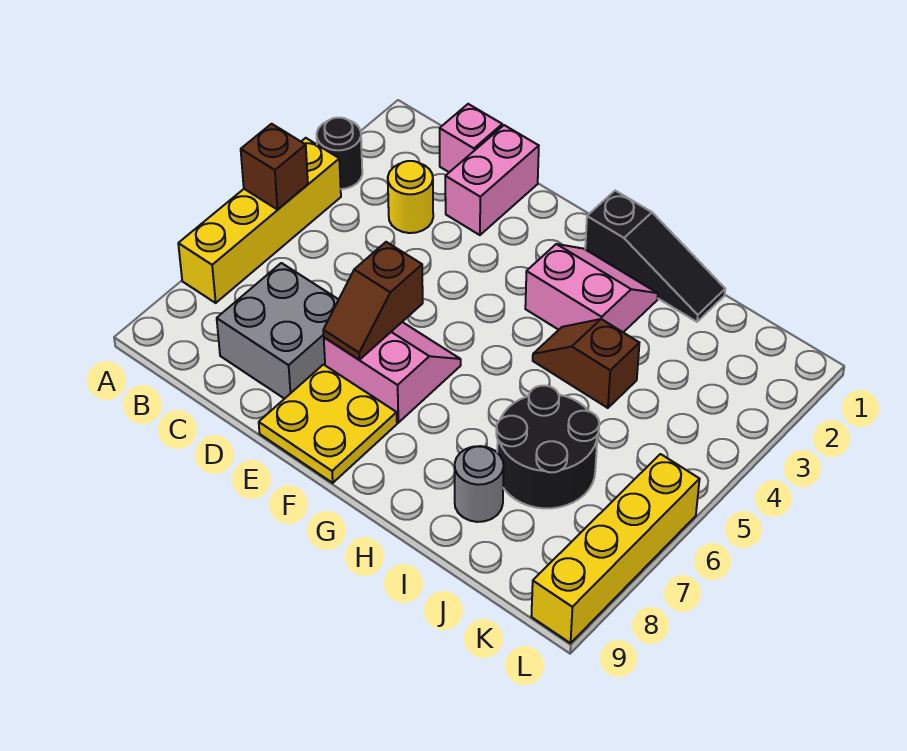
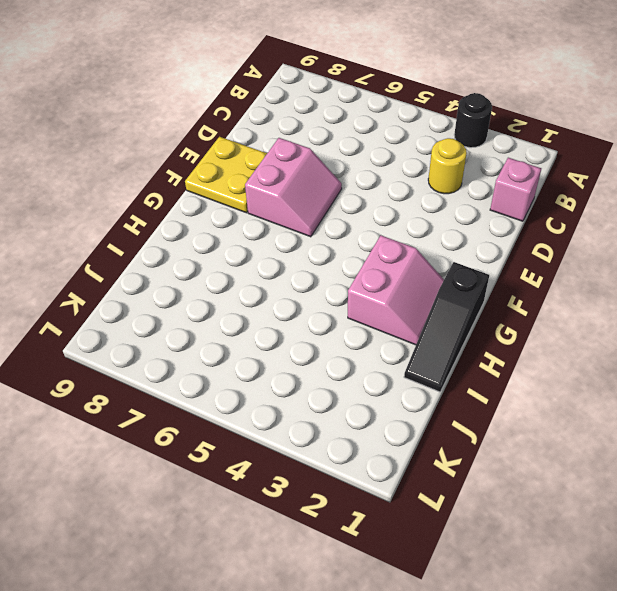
none -> yellow 1x4 brick [178,138,341,303]
none -> grey 2x2 brick [217,263,339,399]
none -> pink 1x2 brick [445,125,539,235]

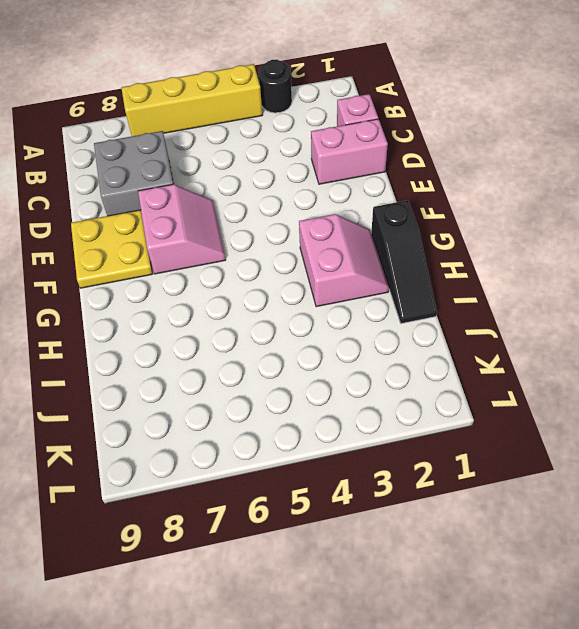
none -> yellow 1x1 round brick [388,161,433,233]
none -> brown 1x2 slope [533,319,639,408]
none -> black 2x2 round brick [496,386,599,508]

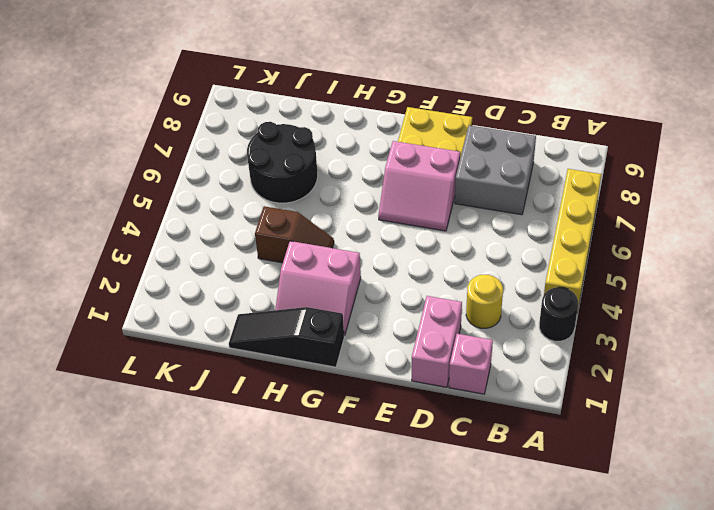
none -> grey 1x1 round brick [455,446,504,522]
none -> yellow 1x4 brick [531,454,700,643]
none -> brown 1x1 brick [241,124,308,210]

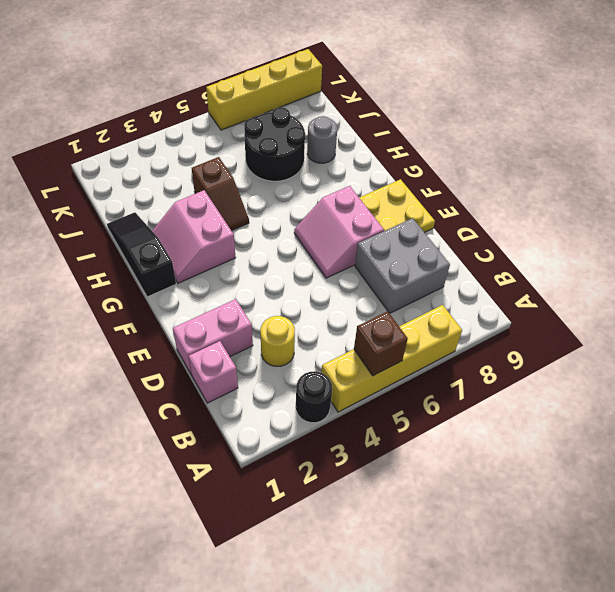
none -> brown 1x2 slope [323,242,423,360]

